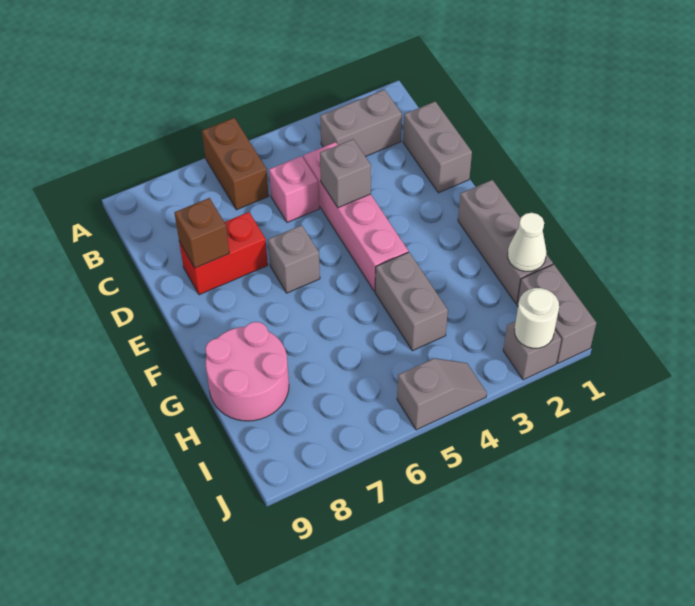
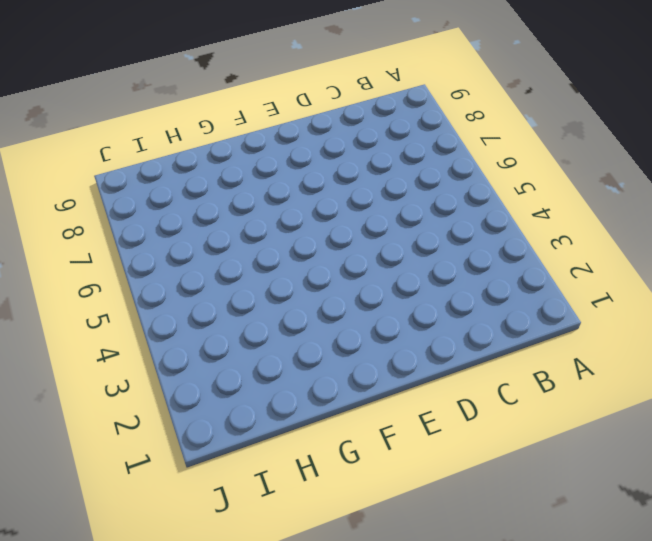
none -> brown 1x2 brick [202,118,269,210]
none -> grey 1x2 brick [320,90,402,157]
none -> grey 1x2 brick [403,102,472,193]

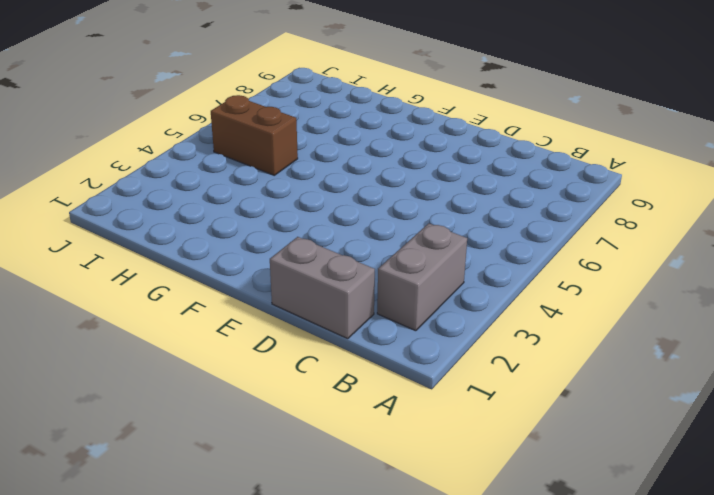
brown 1x2 brick [211,95,298,175] -> brown 1x2 brick moved to [202,118,269,210]
none -> pink 1x4 brick [303,142,408,292]
none -> pink 1x1 brick [269,156,319,222]
none -> red 1x2 brick [179,212,268,295]

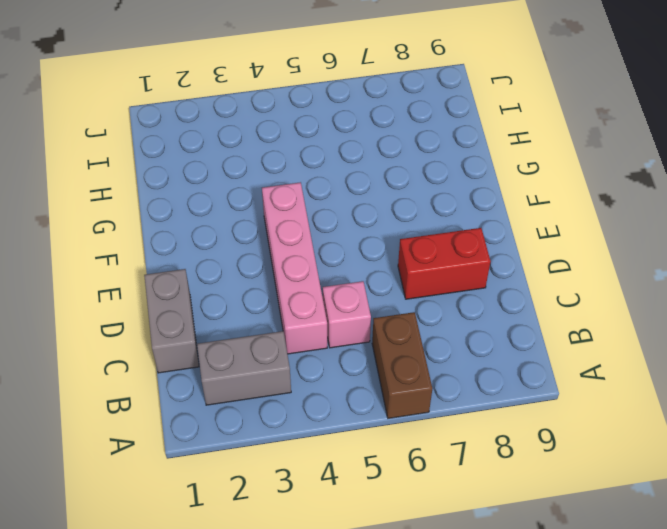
none -> grey 1x1 brick [268,225,320,293]
none -> grey 1x3 brick [458,180,553,304]
none -> grey 1x2 brick [375,252,448,351]

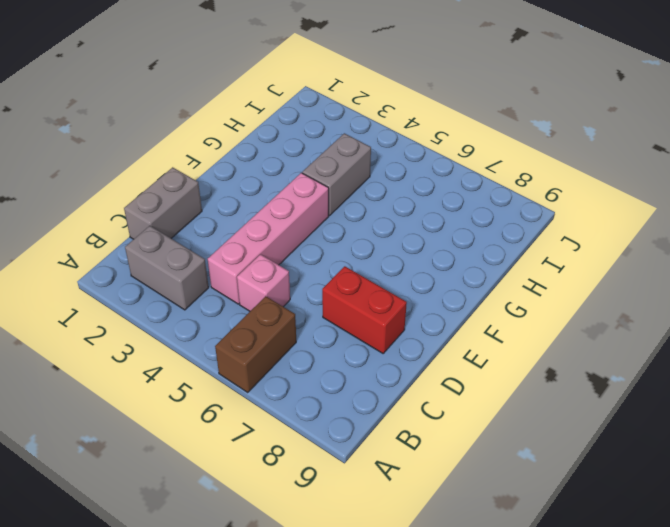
none -> grey 1x1 brick [268,225,320,293]
none -> grey 1x3 brick [458,180,553,304]
none -> pink 2x2 round brick [205,322,289,421]

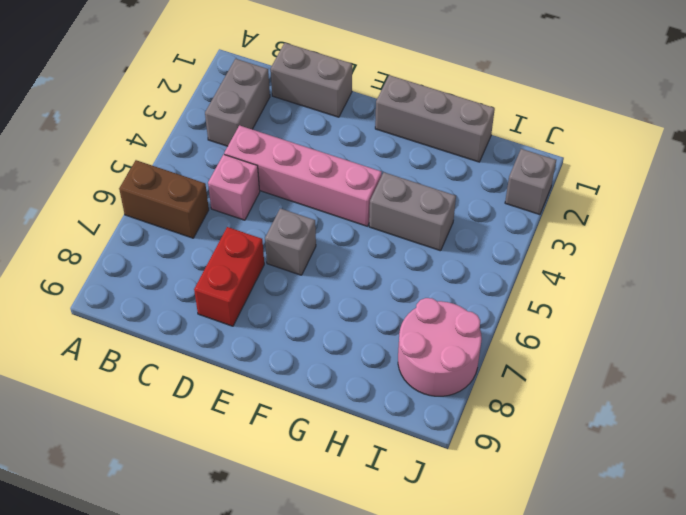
pink 2x2 round brick [398,298,482,396] -> pink 2x2 round brick moved to [205,322,289,421]
none -> grey 1x2 brick [517,264,596,363]
none -> grey 1x2 slope [397,358,487,430]
none -> grey 1x1 brick [320,139,371,208]

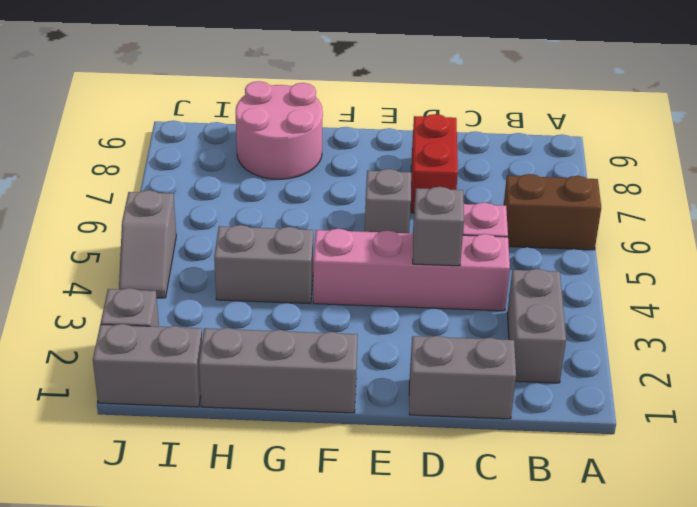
none -> brown 1x1 brick [174,198,229,268]
none -> white 1x1 cone [508,213,546,271]
none -> white 1x1 round brick [514,288,559,348]

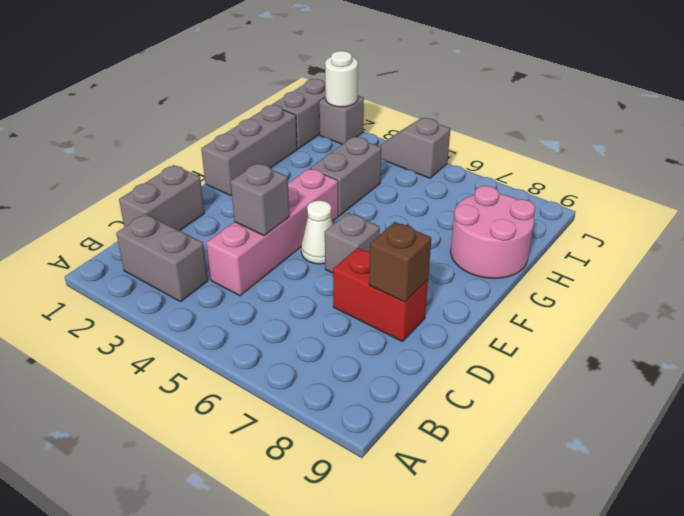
white 1x1 cone [301,200,333,264] -> white 1x1 cone moved to [508,213,546,271]
none -> brown 1x2 brick [202,118,269,210]
none -> pink 1x1 brick [269,156,319,222]

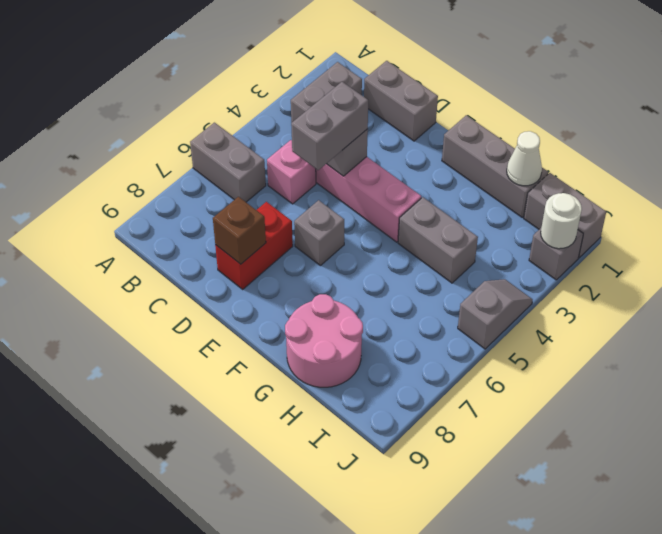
grey 1x2 brick [190,123,266,202] -> brown 1x2 brick [202,118,269,210]
grey 1x2 brick [291,82,368,170] -> none

